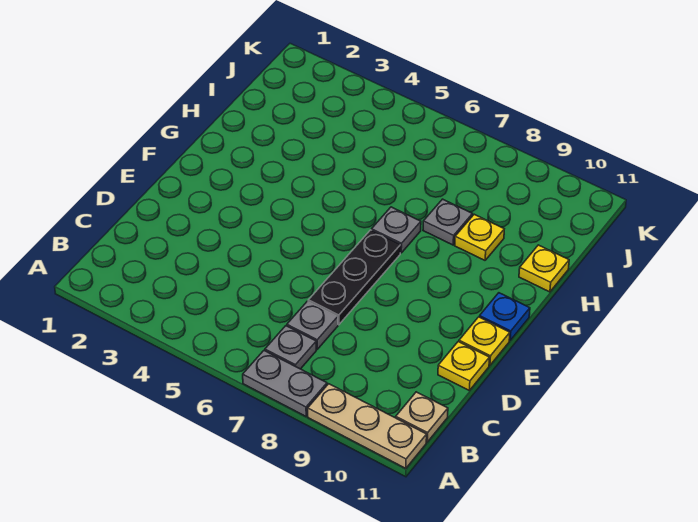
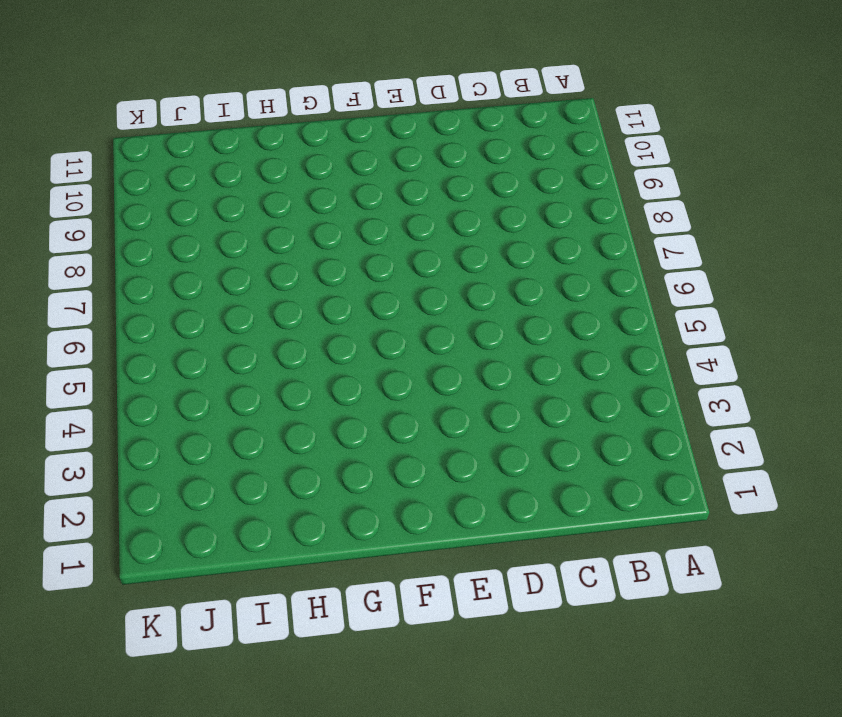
none -> grey 1x2 plate [243,351,327,416]
none -> tan 1x3 plate [308,384,427,468]
none -> grey 1x1 plate [265,326,316,369]

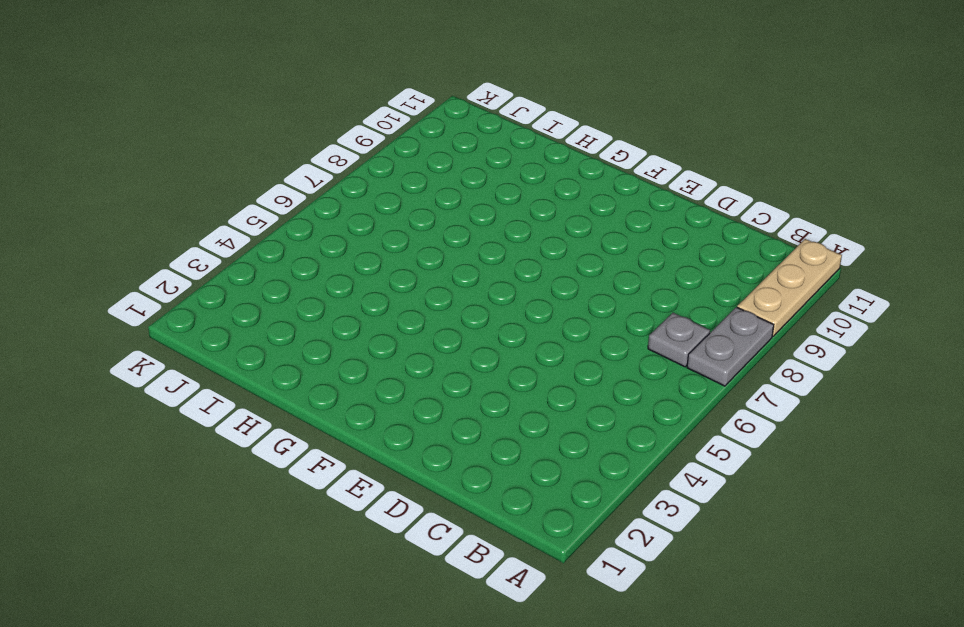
none -> tan 1x1 plate [396,392,448,442]
none -> grey 1x1 plate [287,301,338,349]
none -> black 1x3 plate [308,230,401,325]

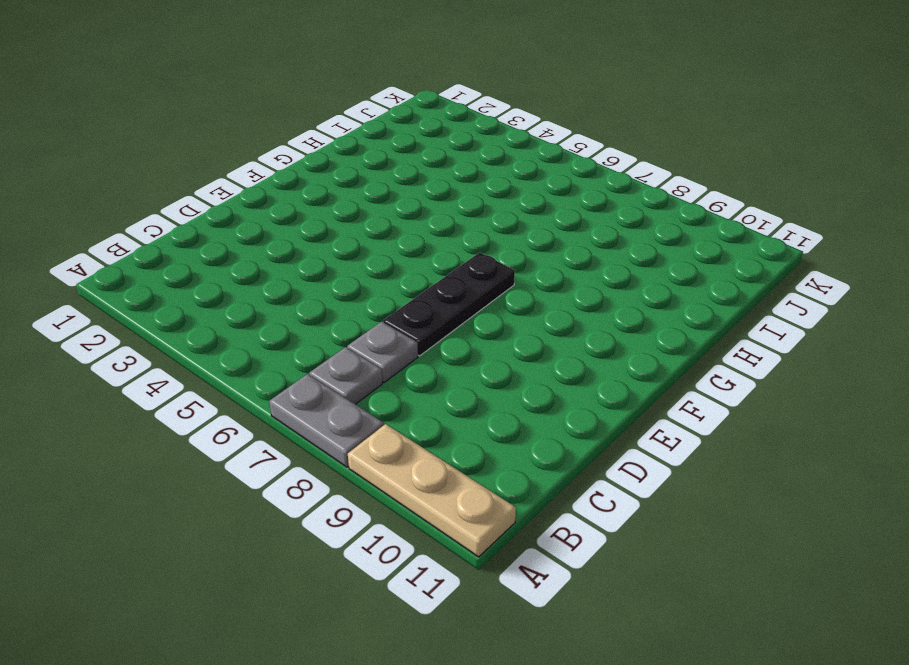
none -> tan 1x1 plate [396,392,448,442]
none -> yellow 1x1 plate [438,342,490,390]
none -> yellow 1x1 plate [459,317,510,365]

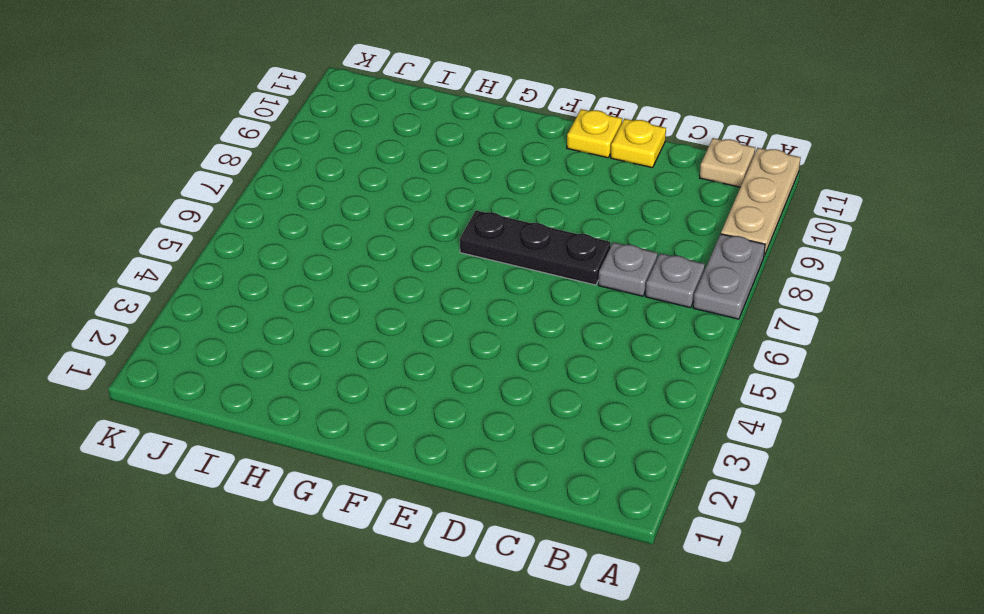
none -> blue 1x1 plate [479,293,530,340]
none -> grey 1x1 plate [372,207,421,253]
none -> grey 1x1 plate [423,199,473,245]

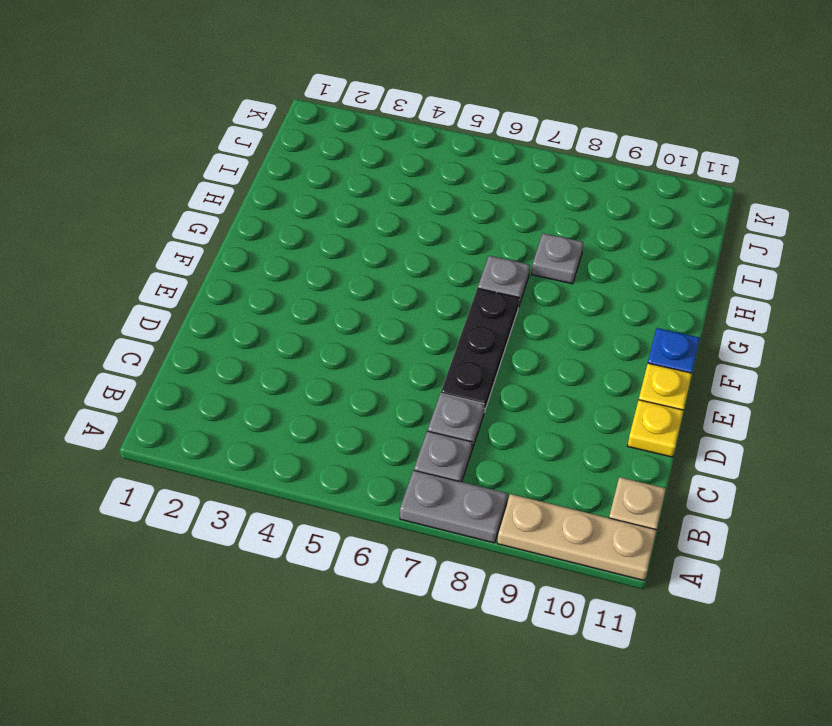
none -> yellow 1x1 plate [455,214,504,260]
none -> yellow 1x1 plate [519,245,569,292]

